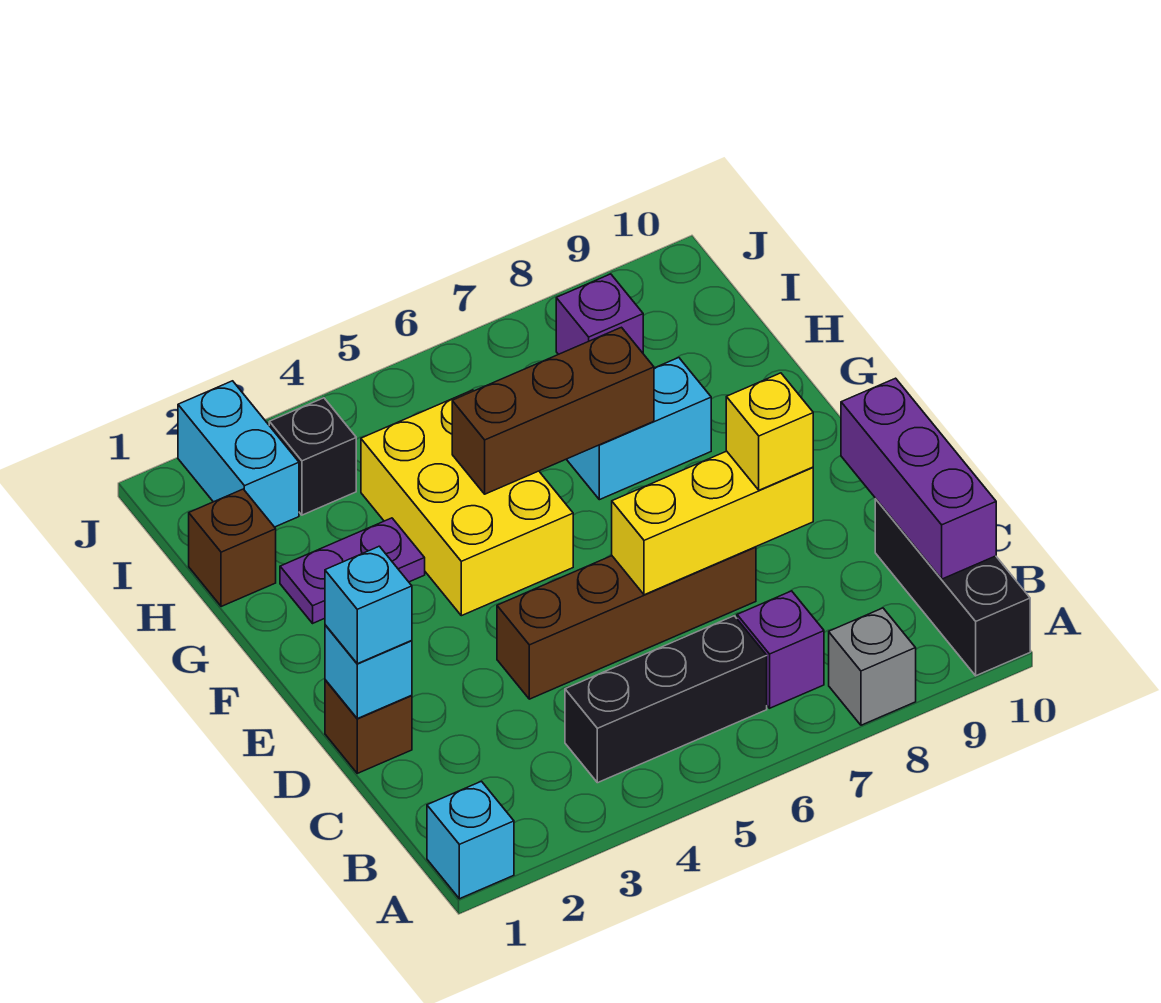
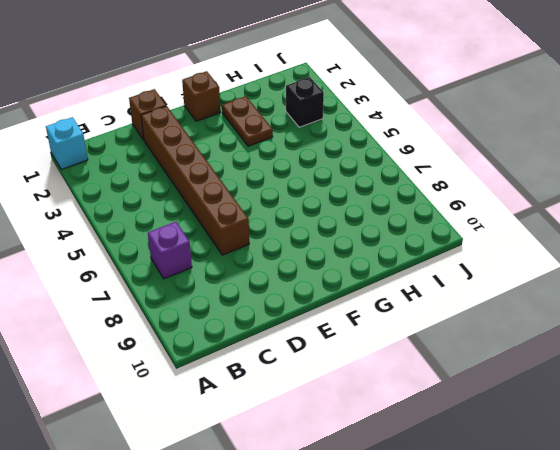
brown 1x6 brick [141,106,249,255] -> brown 1x4 brick [497,547,756,699]
brown 1x1 brick [182,71,220,121] -> brown 1x1 brick moved to [189,489,276,607]
brown 1x2 plate [222,96,273,146] -> purple 1x2 plate [280,518,425,623]
none -> grey 1x1 brick [829,608,916,725]
none -> black 1x3 brick [875,499,1030,676]
none -> black 1x3 brick [565,616,767,783]

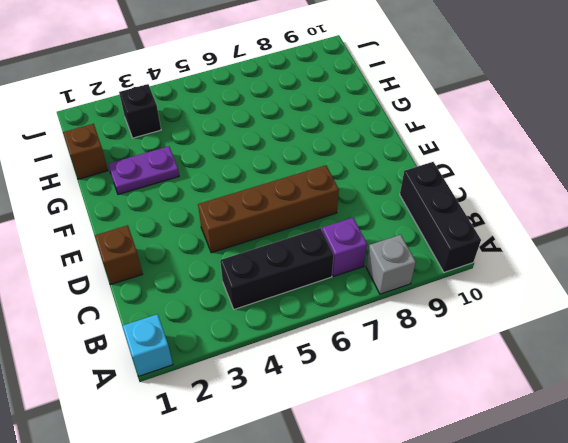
none -> yellow 2x3 brick [361,390,573,616]
none -> cyan 1x2 brick [567,358,711,500]
none -> cyan 1x2 brick [178,381,299,527]

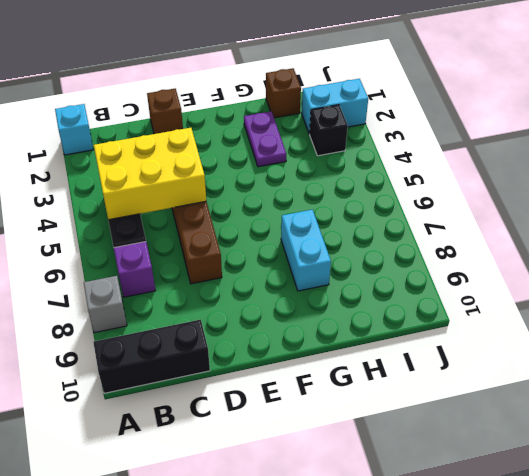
yellow 2x3 brick [94,128,206,220] -> yellow 2x3 brick moved to [361,390,573,616]
none -> purple 1x1 brick [556,274,643,354]
none -> purple 1x3 brick [841,378,996,579]
none -> cyan 1x1 brick [325,625,412,719]

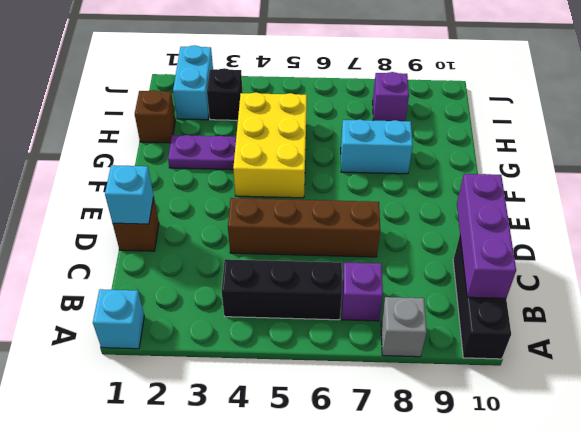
none -> yellow 1x3 brick [612,451,813,595]
none -> brown 1x3 brick [452,327,654,494]
none -> cyan 1x1 brick [325,546,412,664]

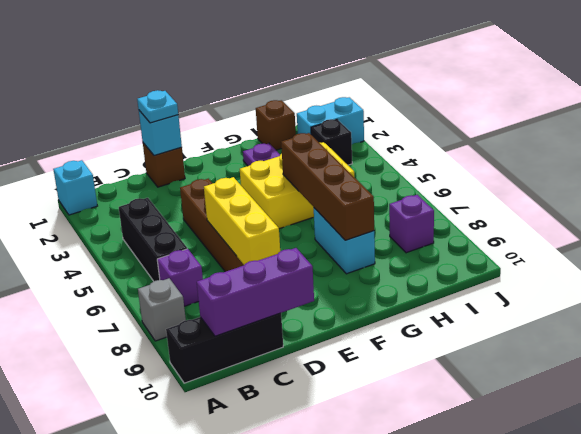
cyan 1x1 plate [137,90,178,123] -> cyan 1x1 brick [325,546,412,664]
brown 1x4 brick [281,133,374,240] -> brown 1x3 brick [452,327,654,494]
none -> yellow 1x1 brick [726,373,813,490]

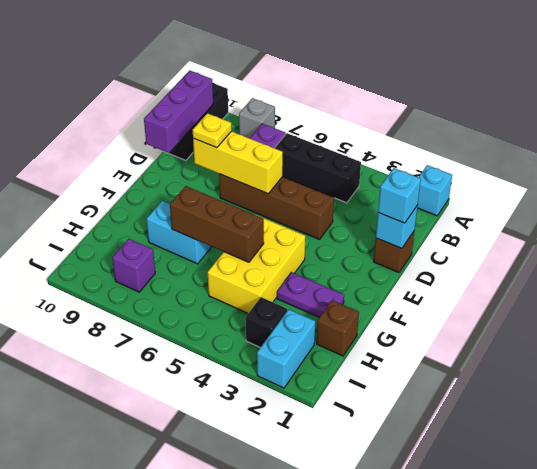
yellow 1x1 plate [193,113,232,148] -> yellow 1x1 brick [726,373,813,490]

